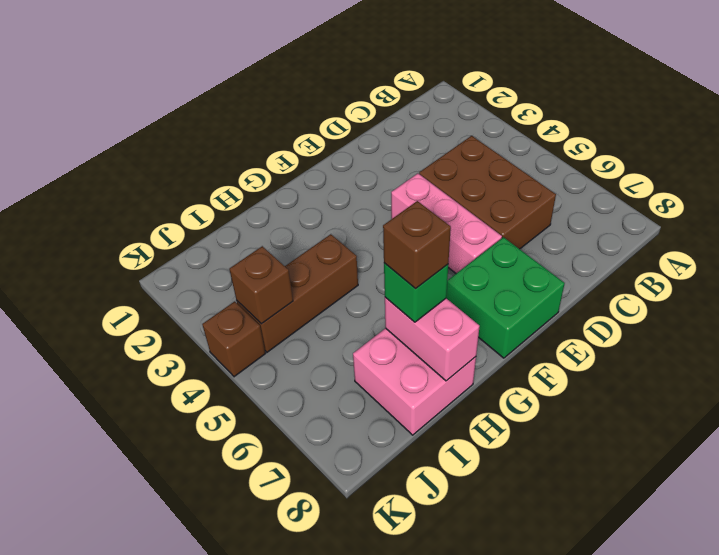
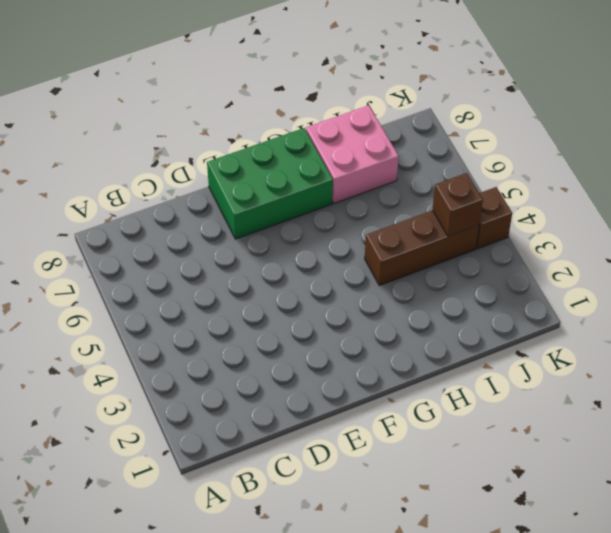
green 2x3 brick [207,128,333,239] -> green 2x2 brick [446,237,565,358]
none -> brown 2x3 brick [419,136,556,249]
none -> pink 1x3 brick [391,173,502,273]

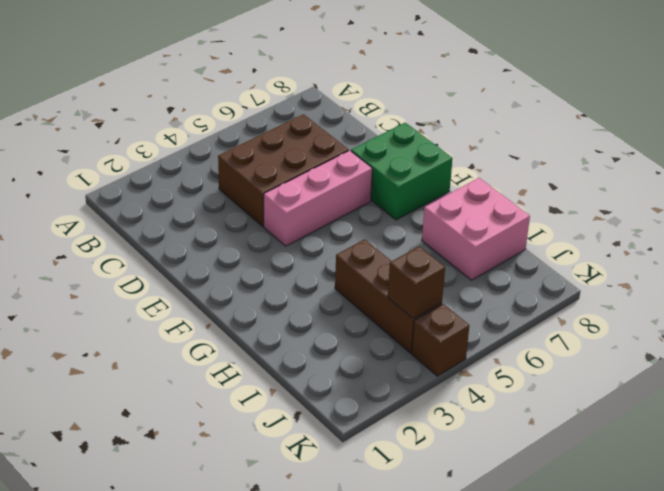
none -> pink 1x2 brick [385,297,480,381]
none -> green 1x1 brick [384,263,448,322]

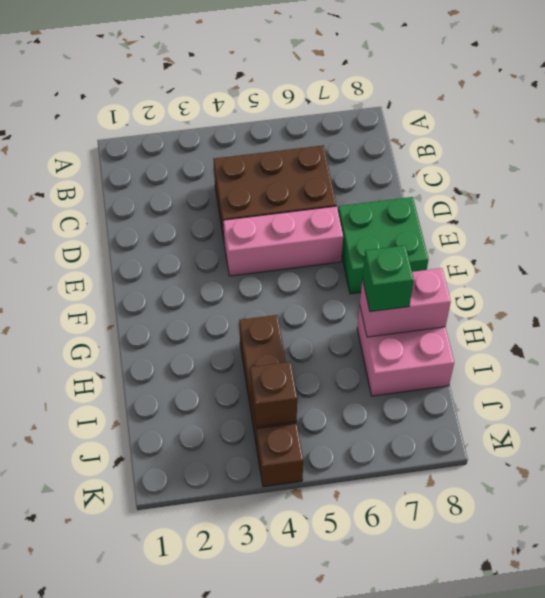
none -> brown 1x1 brick [383,201,451,289]

